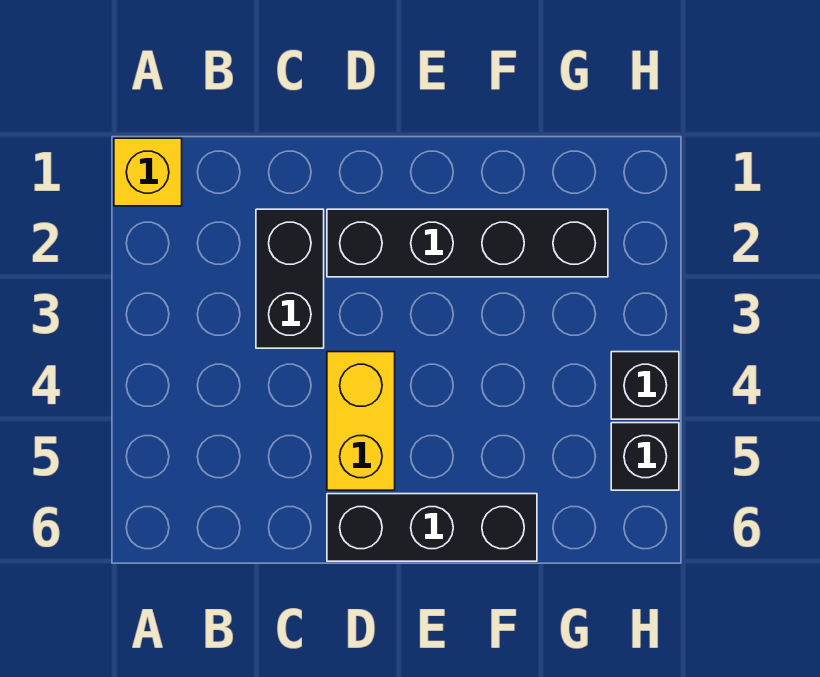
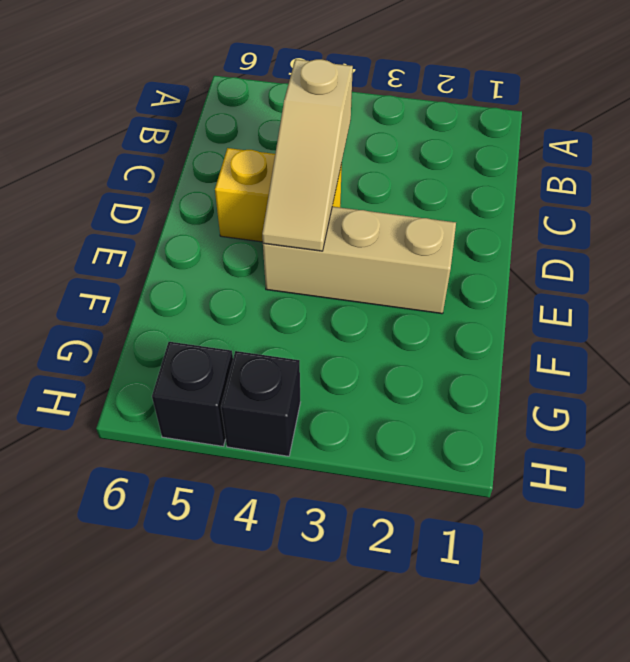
tan 1x3 slope [262,59,353,251] -> none
tan 1x3 brick [263,206,456,314] -> black 1x4 brick [327,209,608,277]
none -> yellow 1x1 brick [114,138,182,206]
none -> black 1x2 brick [256,209,324,348]

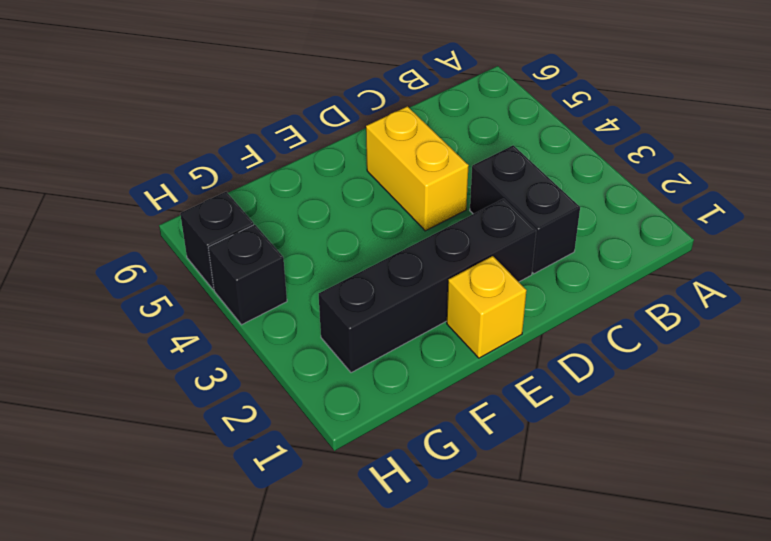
yellow 1x1 brick [447,256,527,358] -> yellow 1x1 brick moved to [114,138,182,206]
none -> black 1x3 brick [327,494,537,561]

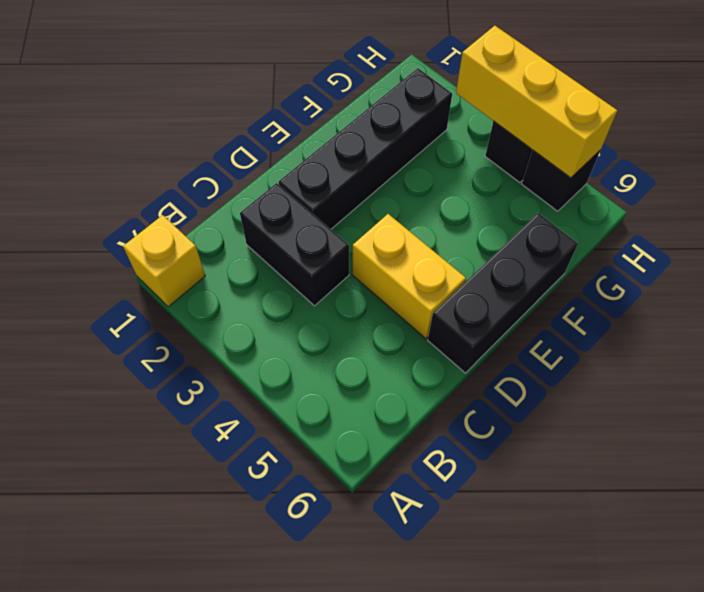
yellow 1x3 brick [456,26,617,178] -> none

